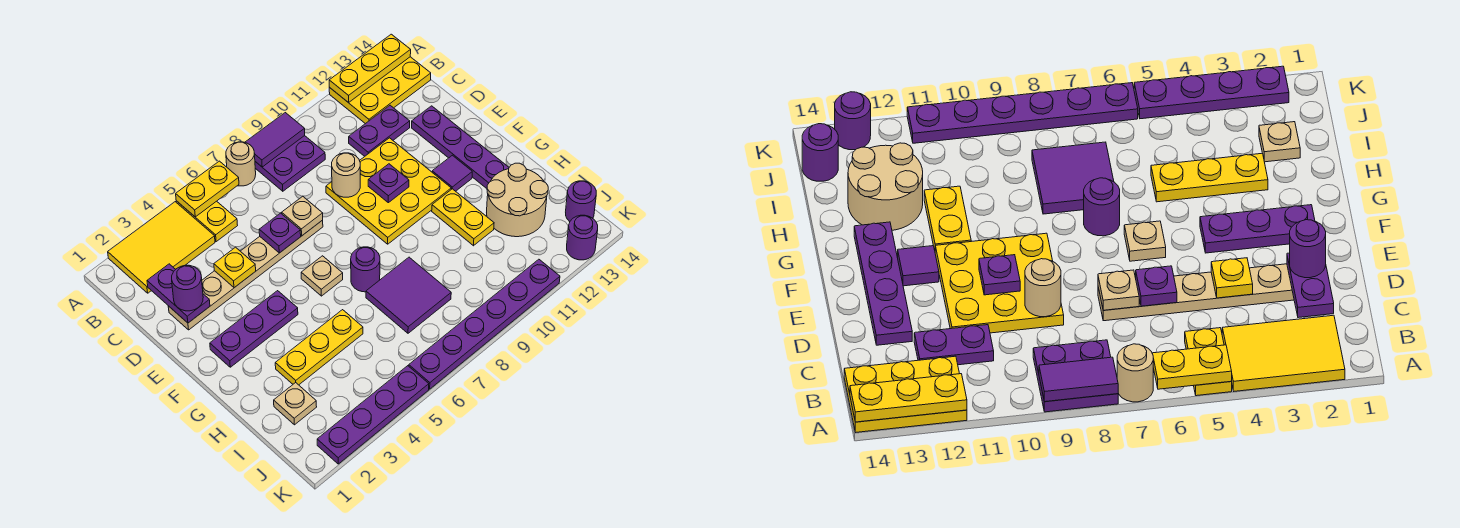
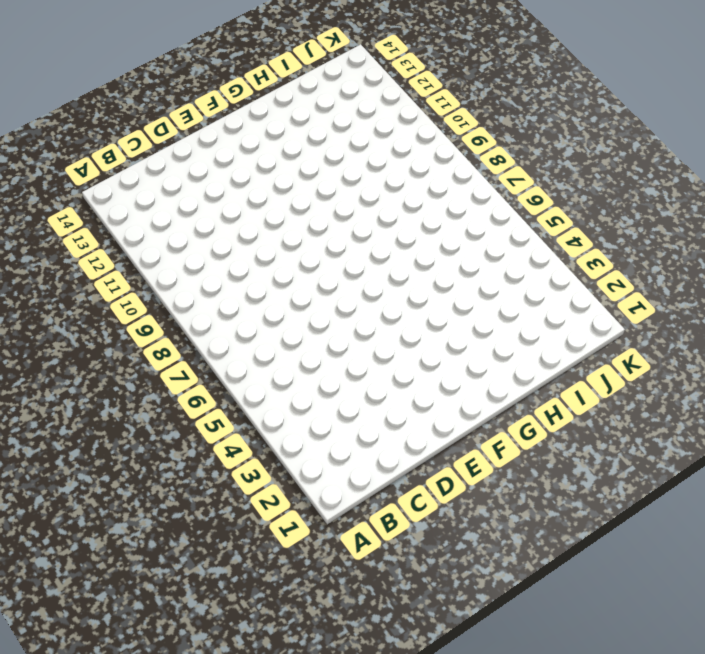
none -> yellow 2x3 tile [108,202,215,293]
none -> yellow 1x2 plate [176,201,238,242]
none -> tan 1x1 round brick [226,142,256,186]
none -> purple 2x2 plate [255,136,325,191]

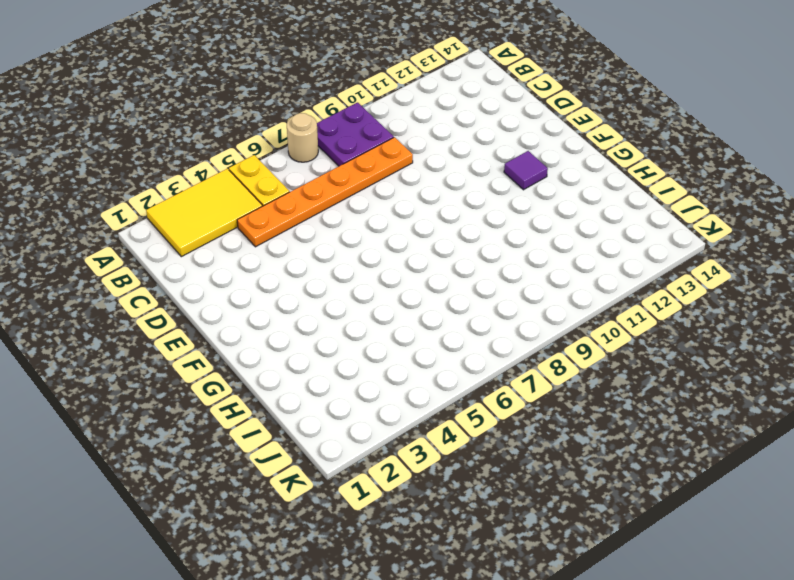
orange 1x6 plate [237,137,413,247] -> none
none -> yellow 2x3 plate [329,57,431,124]
none -> purple 1x2 plate [349,105,410,156]
none -> tan 1x6 plate [168,220,323,330]
none -> yellow 3x3 plate [326,138,451,244]

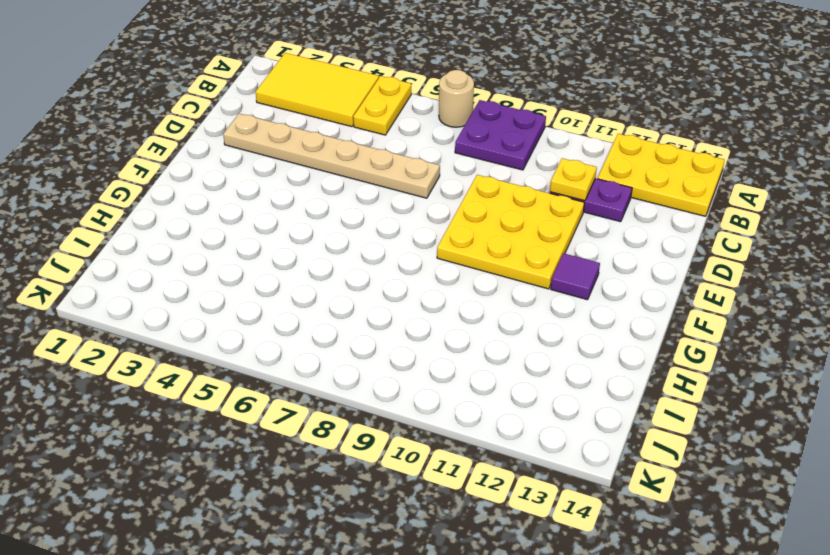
yellow 1x1 plate [550,158,597,201] -> yellow 1x1 plate moved to [214,247,256,288]
none -> purple 1x4 plate [412,106,509,188]
none -> purple 1x3 plate [210,291,298,367]
none -> tan 1x1 plate [301,256,343,296]
none -> purple 1x1 round brick [351,247,380,292]

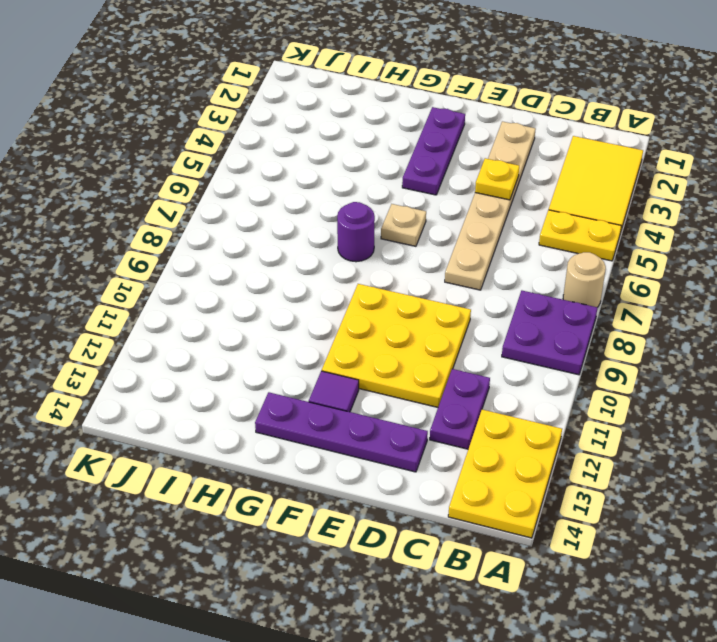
none -> yellow 1x2 plate [432,189,494,246]
none -> yellow 1x3 plate [275,310,363,385]
none -> purple 2x2 tile [366,257,451,333]
none -> tan 2x2 round brick [487,163,548,237]

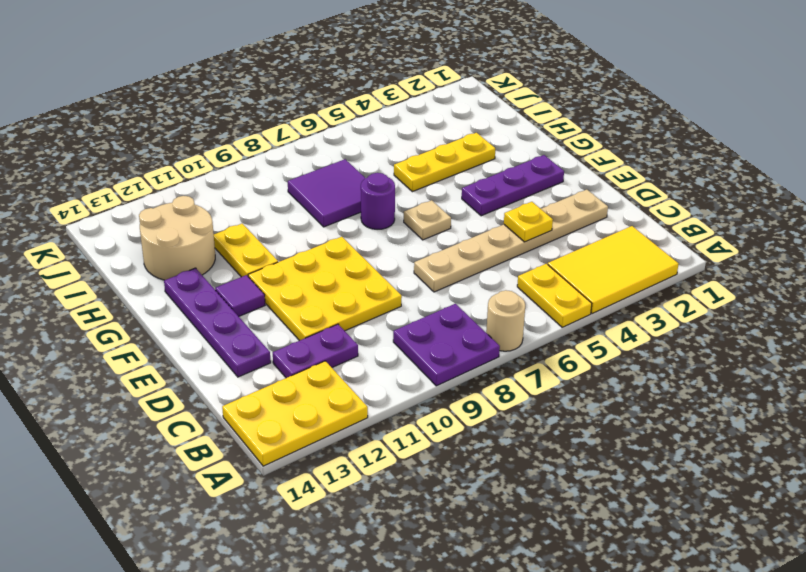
none -> tan 1x1 plate [274,383,317,425]
none -> purple 1x1 round brick [566,181,596,222]
none -> purple 1x4 plate [317,366,429,464]
none -> purple 1x6 plate [409,259,560,389]

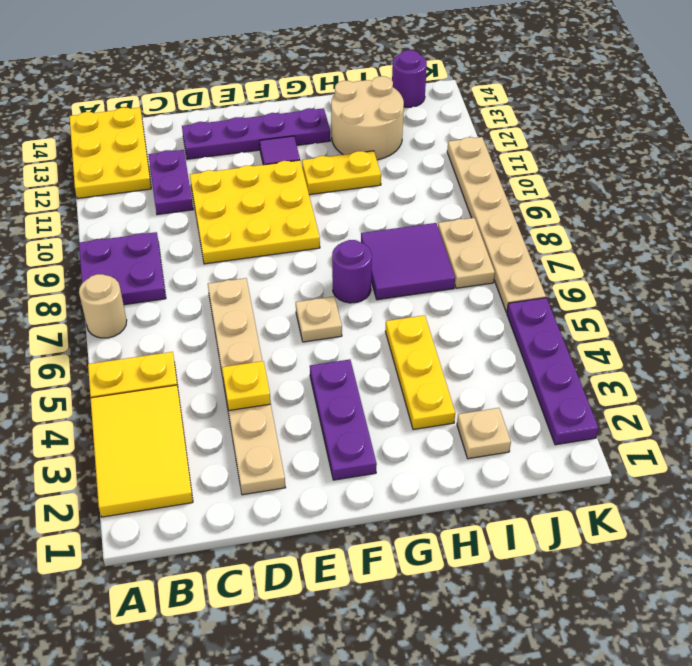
tan 1x2 plate [438,218,495,288] -> none
tan 1x6 plate [447,137,546,312] -> purple 1x6 plate [409,259,560,389]
none -> purple 1x1 round brick [567,215,598,260]
none -> yellow 1x2 plate [176,161,239,217]
none -> purple 1x2 tile [245,113,305,167]
none -> yellow 1x3 plate [329,34,411,103]

